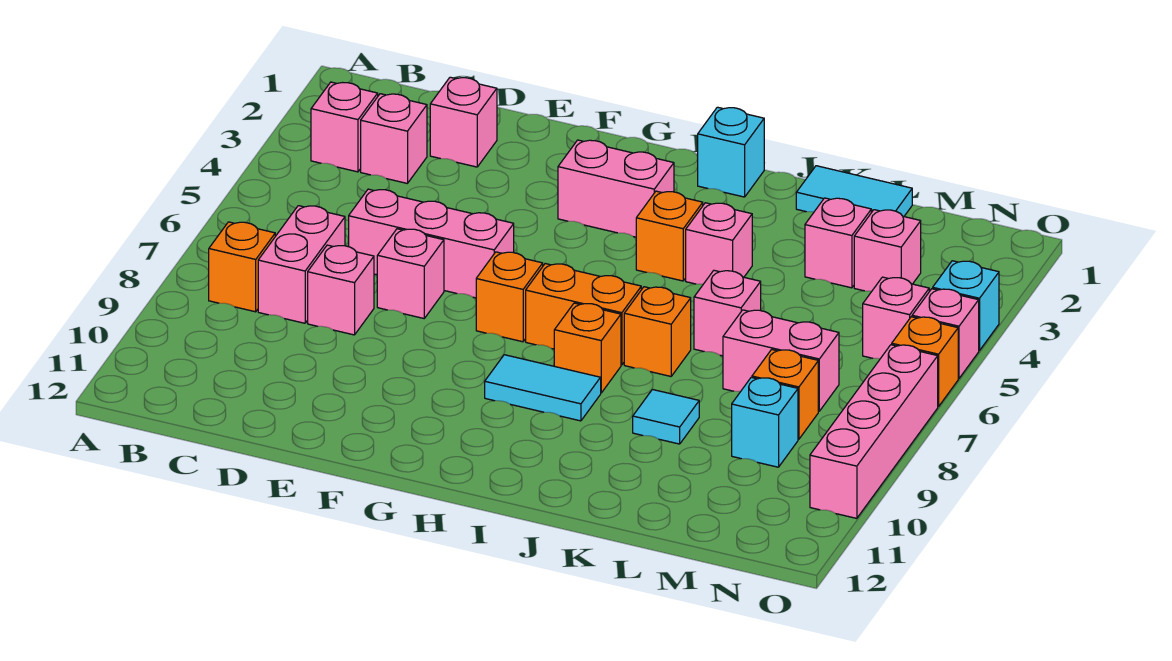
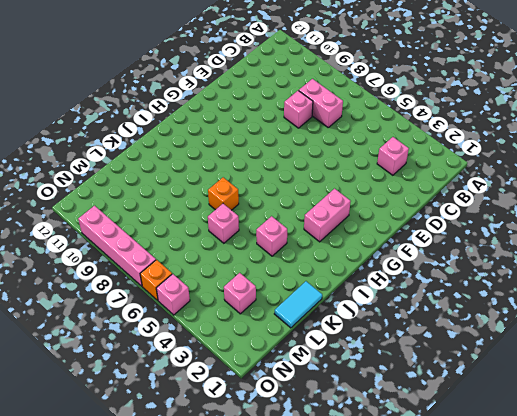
none -> pink 1x1 brick [311,82,378,172]
none -> orange 1x1 brick [209,222,275,312]
none -> pink 1x1 brick [430,77,497,167]
none -> pink 1x3 brick [349,189,514,298]

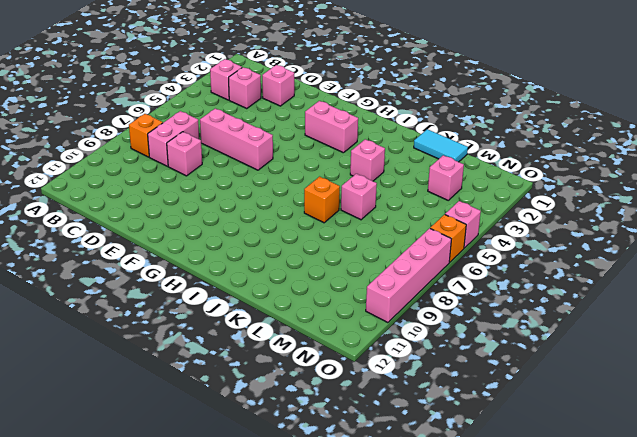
none -> pink 1x1 brick [377,229,444,318]
none -> orange 1x1 brick [476,252,543,342]
none -> orange 1x2 brick [526,264,641,365]
none -> cyan 1x2 tile [485,355,601,421]

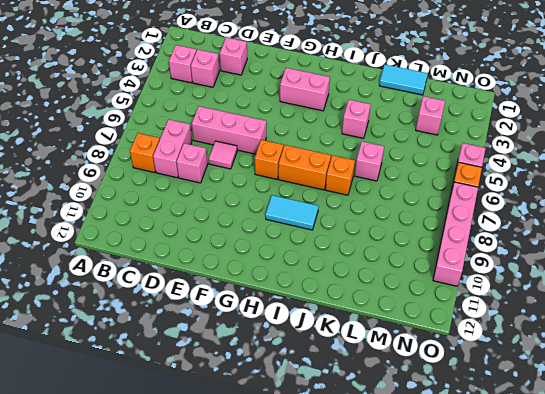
pink 1x1 tile [209,141,237,169] -> pink 1x1 brick [377,229,444,318]
none -> cyan 1x1 brick [698,107,764,197]
none -> orange 1x1 brick [636,191,703,281]
none -> orange 1x1 brick [554,303,621,393]
none -> cyan 1x1 tile [633,390,699,444]

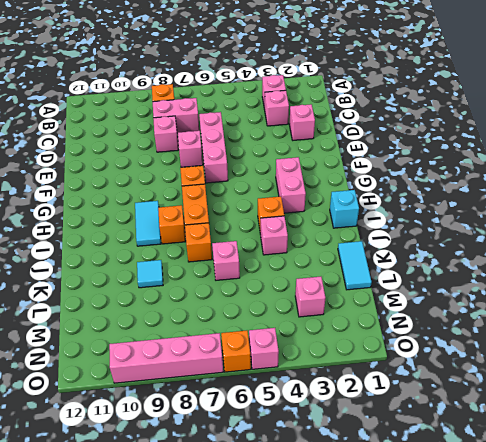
none -> pink 1x1 brick [805,198,871,288]
none -> pink 1x2 brick [723,310,839,411]
none -> orange 1x1 brick [752,349,818,439]
none -> cyan 1x1 brick [732,377,798,467]

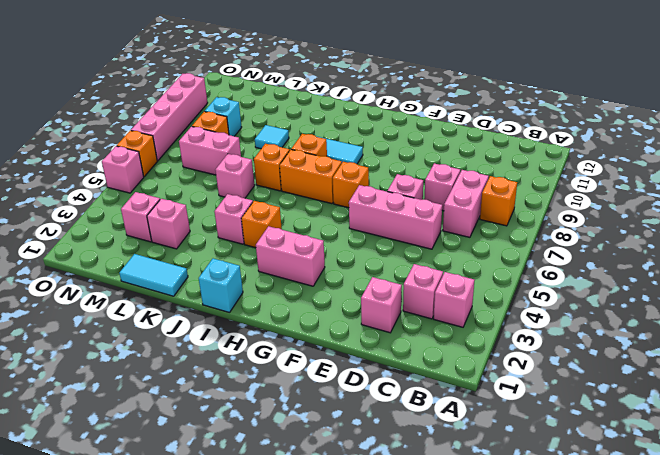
none -> pink 1x1 brick [863,277,929,359]
none -> cyan 1x1 brick [933,261,999,351]

